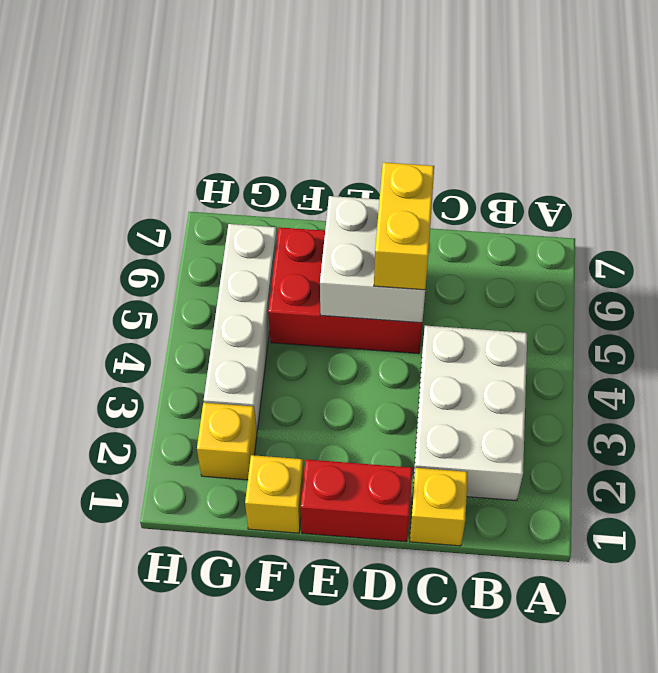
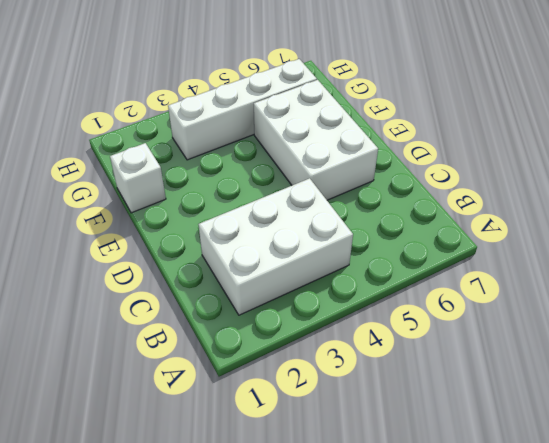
white 2x3 brick [254,80,378,200] -> red 2x3 brick [268,227,422,354]
white 1x1 brick [110,143,166,213] -> yellow 1x1 brick [245,455,304,533]
none -> yellow 1x1 brick [410,468,468,546]
none -> red 1x2 brick [301,459,413,542]

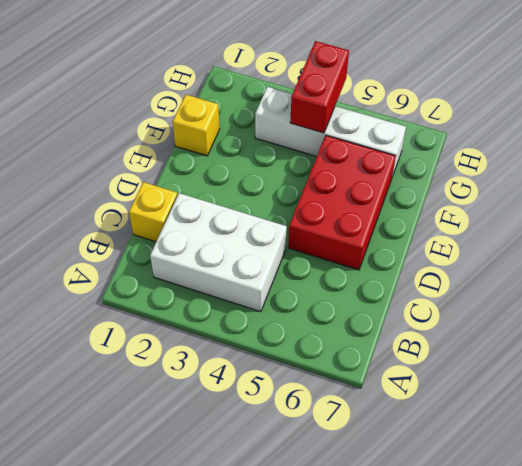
red 1x2 brick [290,41,349,133] -> red 1x2 brick moved to [301,459,413,542]
none -> yellow 1x1 brick [197,403,257,480]
none -> white 2x2 brick [320,196,425,323]

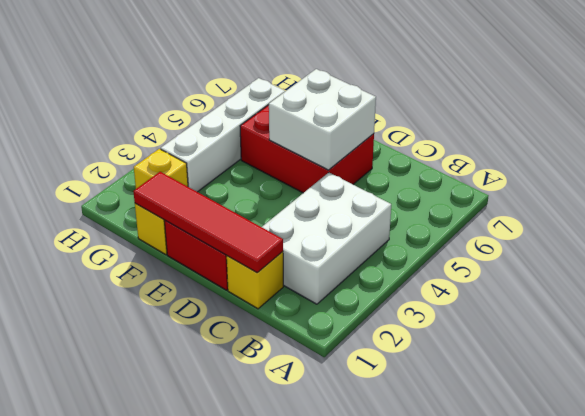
red 1x4 tile [133,172,283,273] -> none
none -> yellow 1x2 brick [374,162,434,290]

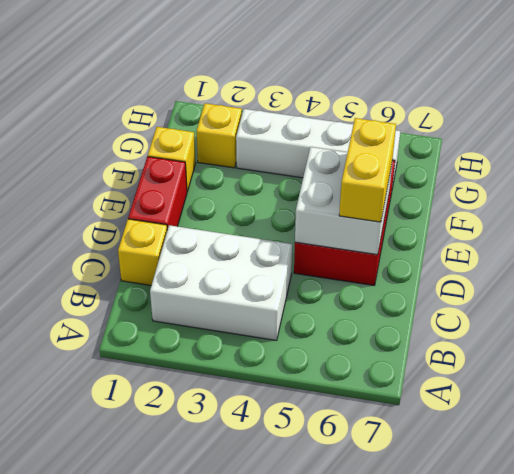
yellow 1x2 brick [339,118,396,222] -> yellow 1x2 brick turned to [374,162,434,290]

